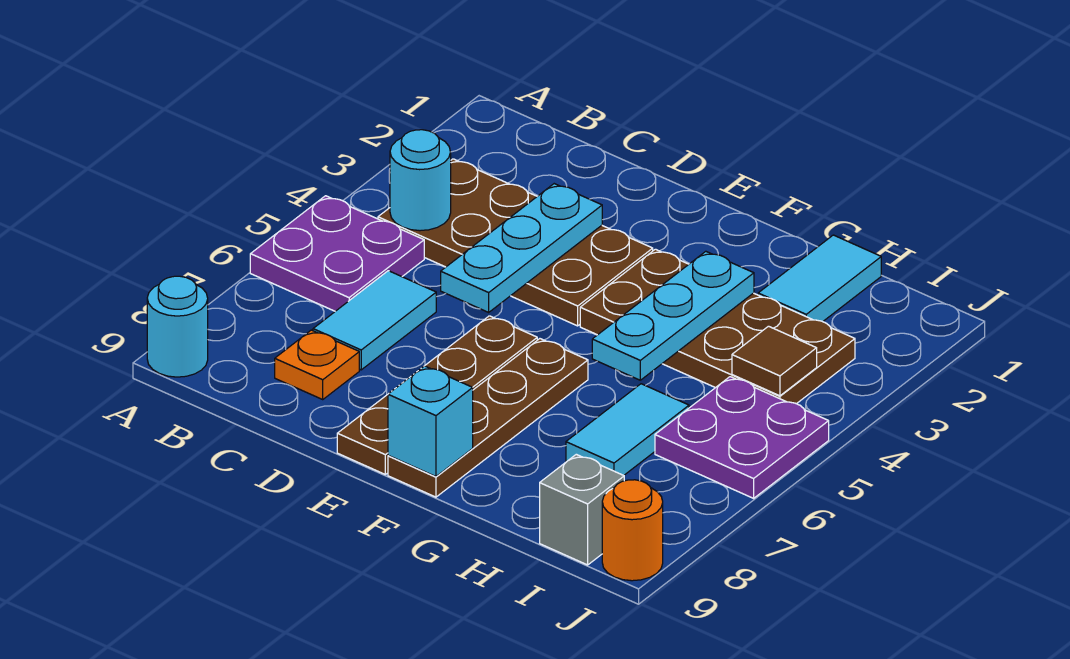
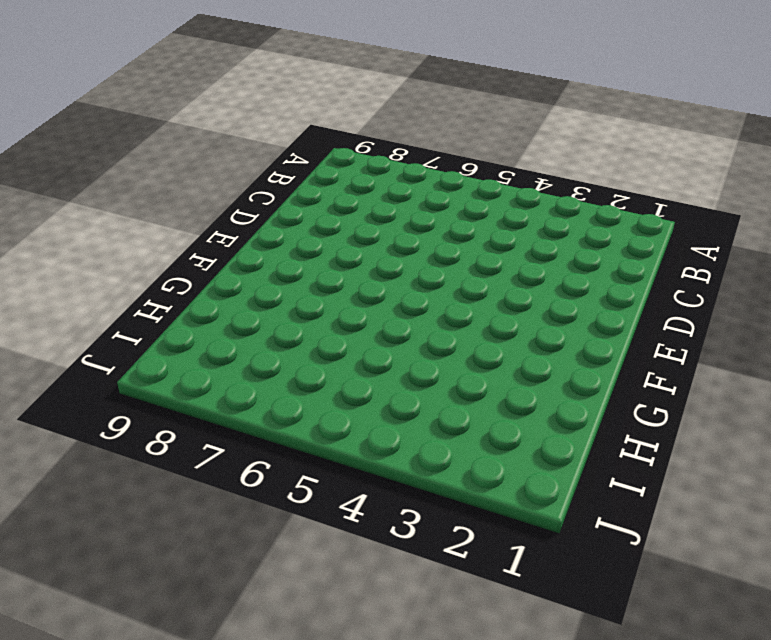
none -> purple 2x2 plate [250,196,424,311]
none -> cyan 1x1 round brick [147,276,208,377]
none -> brown 2x4 plate [378,159,653,326]

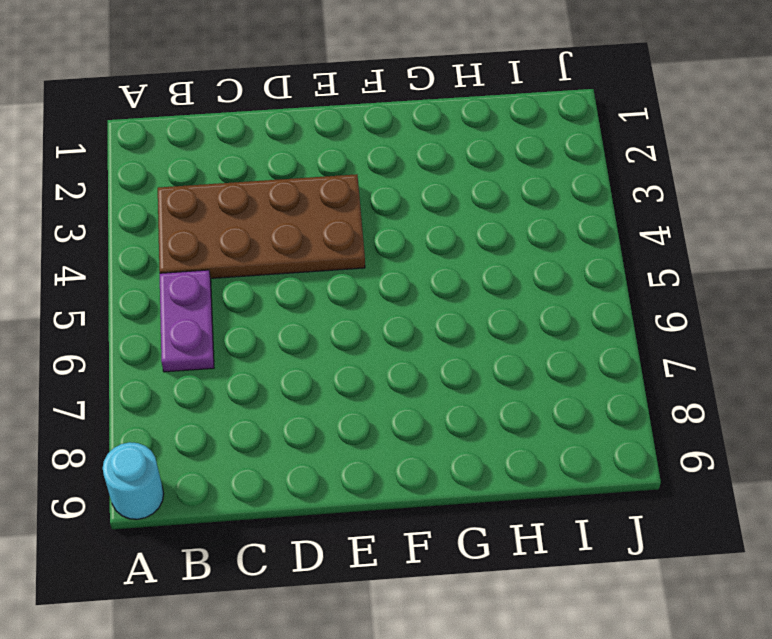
purple 1x2 plate [160,270,214,372] -> purple 2x2 plate [250,196,424,311]
none -> cyan 1x2 tile [313,271,436,370]
none -> orange 1x1 plate [275,330,359,399]
none -> brown 1x4 plate [337,316,537,474]

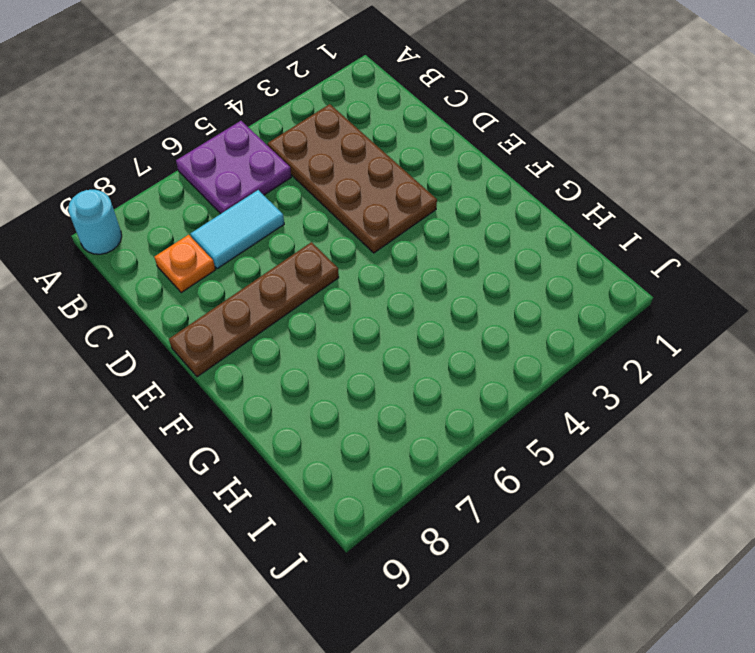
none -> brown 2x4 plate [580,249,855,404]
none -> brown 1x4 plate [388,339,588,497]
none -> cyan 1x2 tile [758,235,881,322]

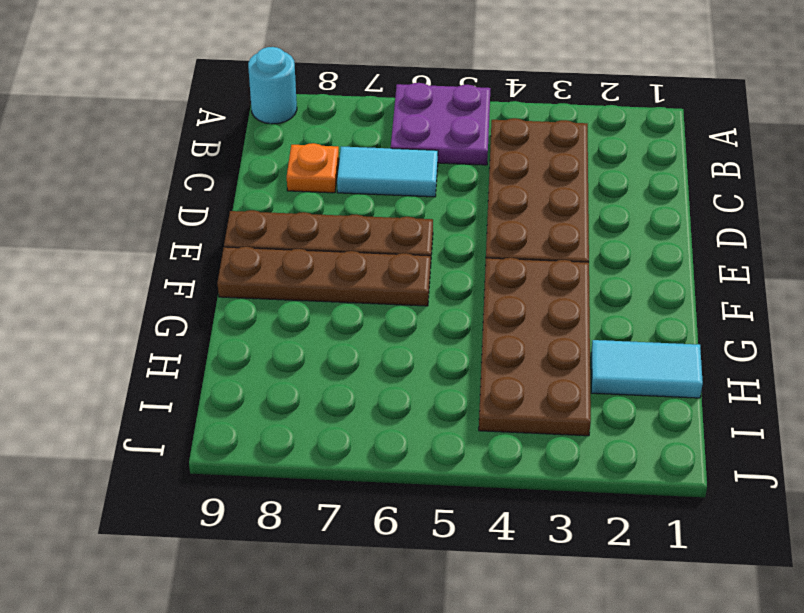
none -> cyan 1x2 tile [566,384,689,475]
none -> purple 2x2 plate [655,377,829,498]
none -> grey 1x1 brick [540,454,624,565]

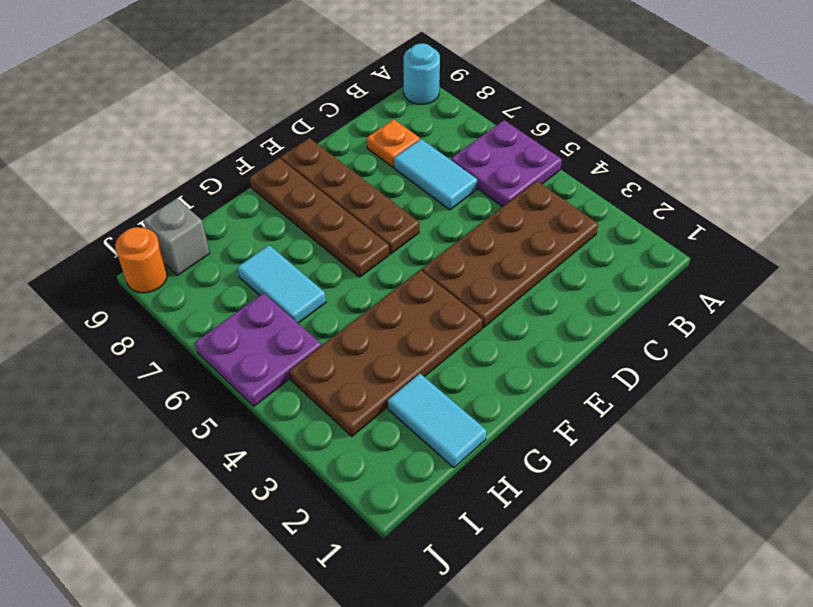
none -> cyan 1x1 round brick [390,130,451,231]
none -> cyan 1x3 plate [441,184,602,312]
none -> cyan 1x1 brick [388,366,473,477]

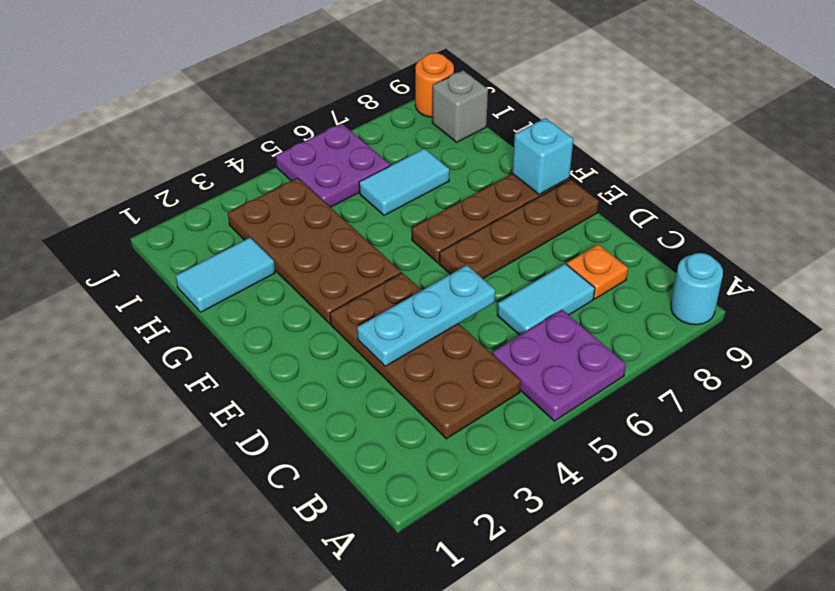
none -> cyan 1x1 round brick [390,130,451,231]
none -> cyan 1x3 plate [592,251,754,380]
none -> brown 1x1 tile [732,326,817,396]

